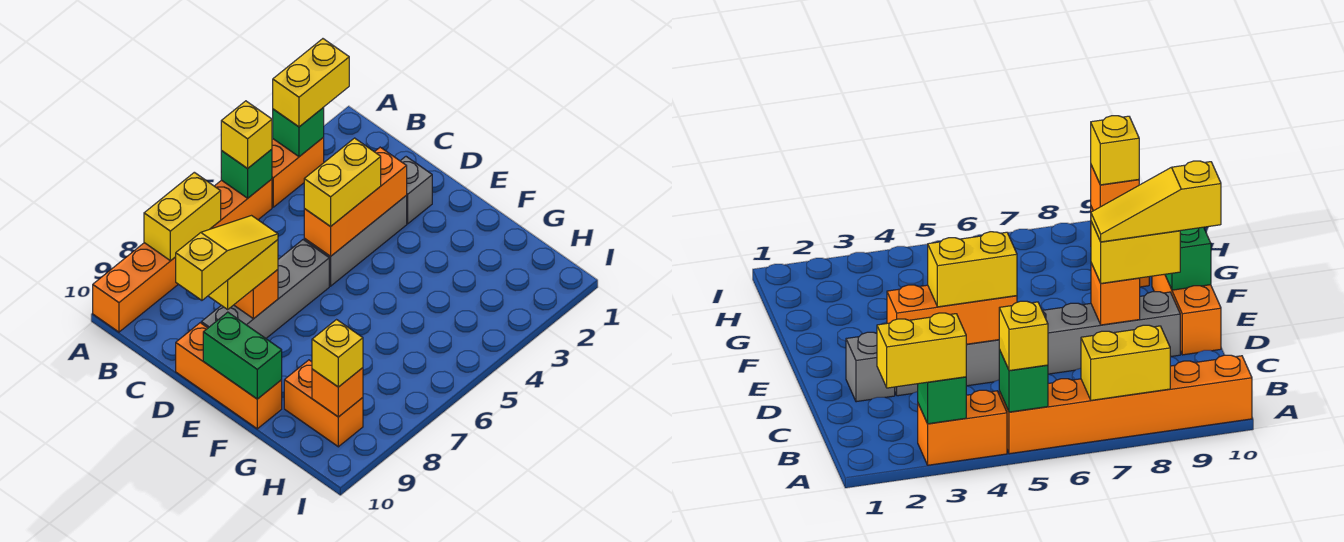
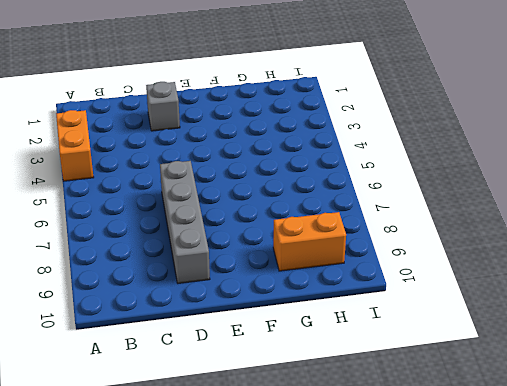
none -> orange 1x6 brick [93,179,272,332]
none -> grey 1x3 brick [304,196,407,286]
none -> orange 1x3 brick [176,323,282,429]

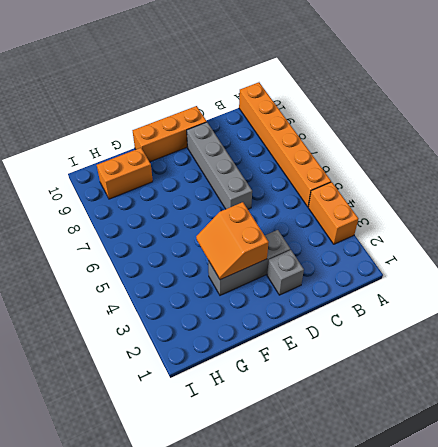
grey 1x3 brick [208,230,290,295] -> grey 1x3 brick turned to [304,196,407,286]
orange 2x2 slope [196,202,269,280] -> none
none -> green 1x1 brick [273,108,324,157]
none -> green 1x1 brick [221,149,272,198]
none -> yellow 1x2 brick [144,172,221,261]

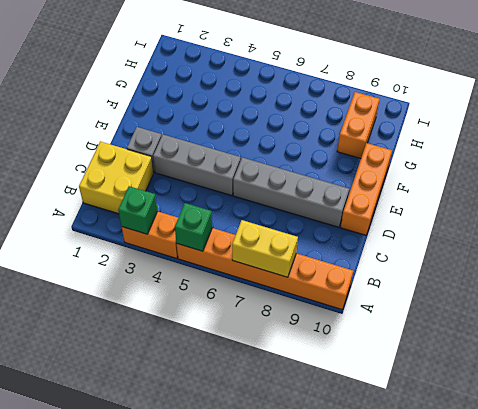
yellow 2x2 brick [79,142,154,214] -> none
none -> orange 1x3 brick [304,147,407,256]
none -> orange 1x1 brick [234,270,278,319]
none -> green 1x2 brick [203,312,282,399]

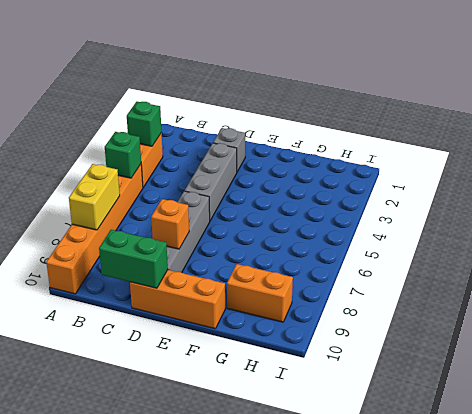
green 1x2 brick [99,230,168,288] -> green 1x2 brick moved to [203,312,282,399]
none -> orange 1x3 brick [304,147,407,256]
none -> orange 1x1 brick [312,368,363,417]
none -> yellow 1x2 brick [273,39,349,127]

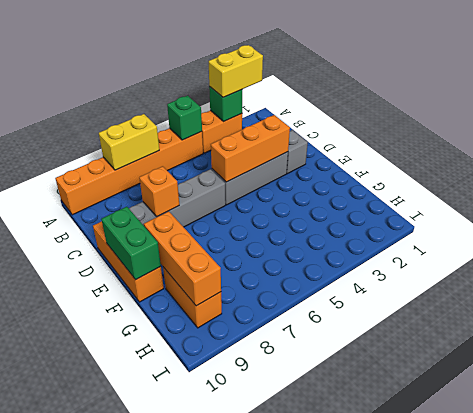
orange 1x3 brick [144,211,221,306] -> orange 1x1 brick [312,368,363,417]
none -> yellow 1x1 brick [221,101,272,169]
none -> yellow 1x2 brick [304,138,381,227]
none -> yellow 1x2 brick [208,240,278,309]

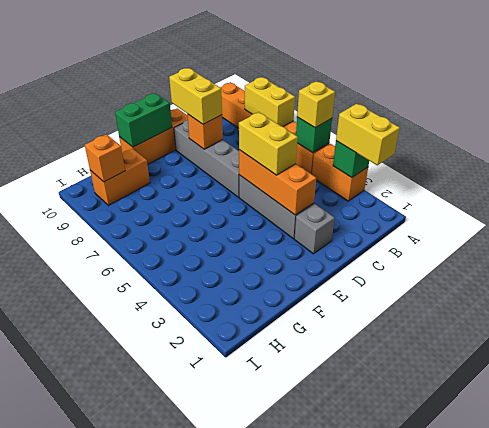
none -> yellow 1x1 brick [312,320,363,387]
none -> yellow 1x3 slope [176,216,278,300]

